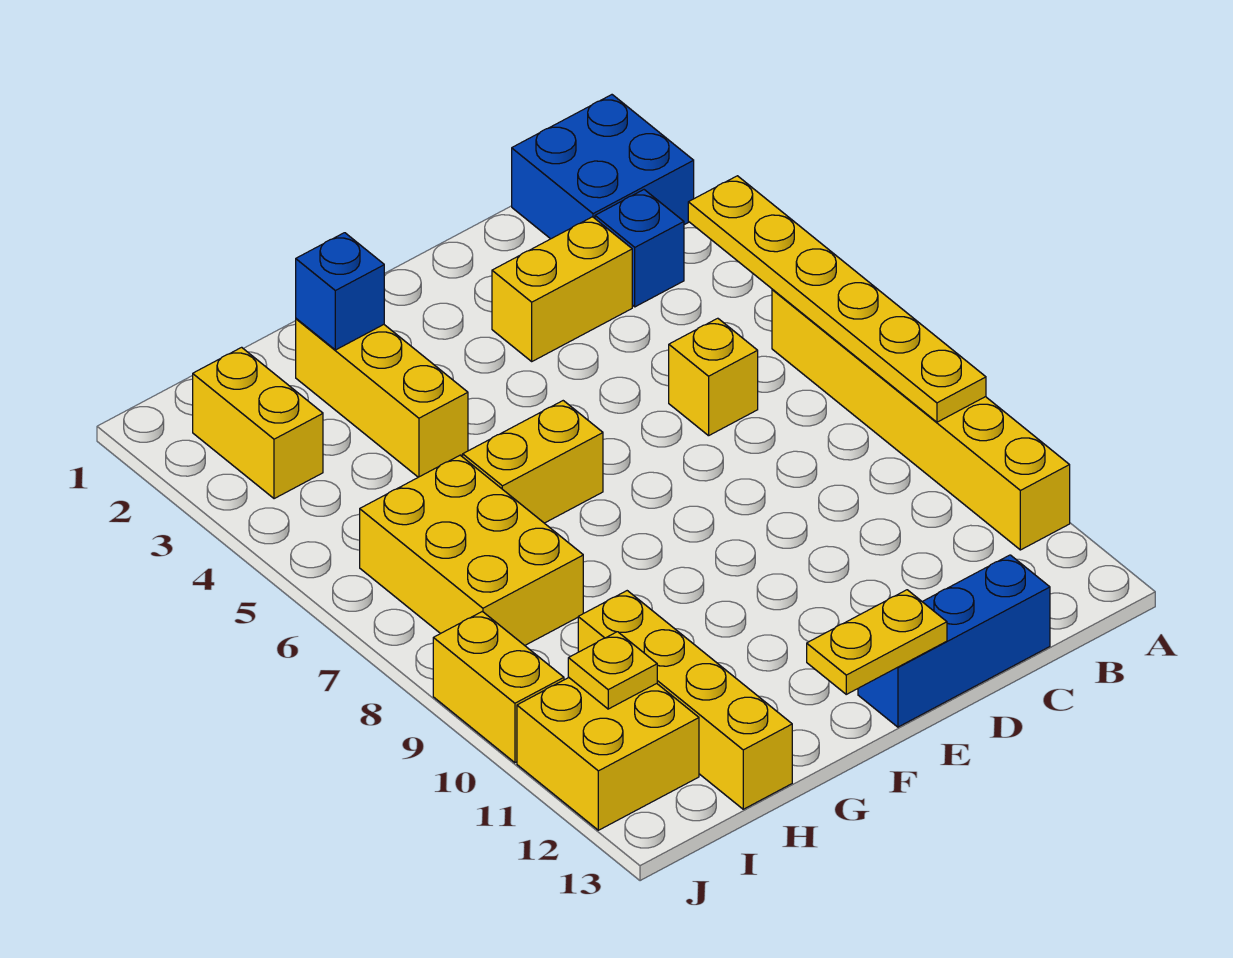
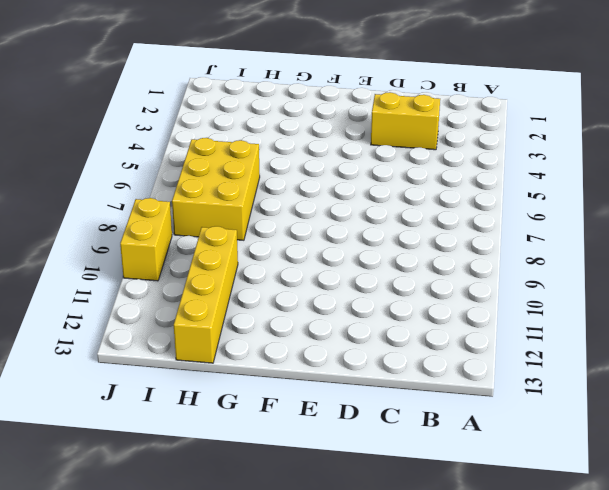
none -> blue 2x2 brick [512,95,694,239]
none -> yellow 1x6 brick [772,289,1070,550]
none -> blue 1x1 brick [595,190,684,307]

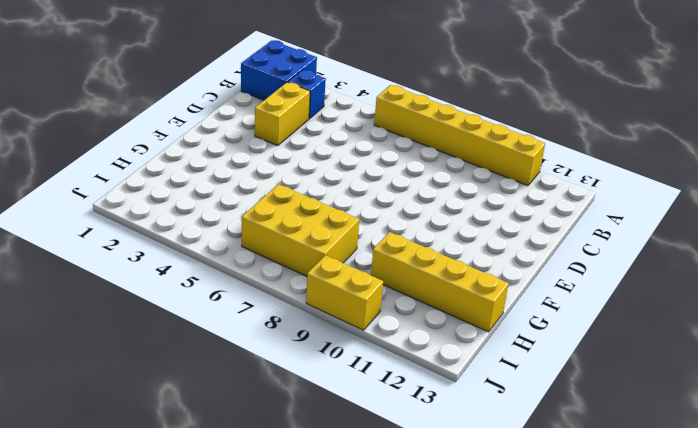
none -> yellow 1x1 brick [669,318,758,436]
none -> blue 1x3 brick [858,555,1050,727]
none -> yellow 1x2 brick [463,401,603,523]

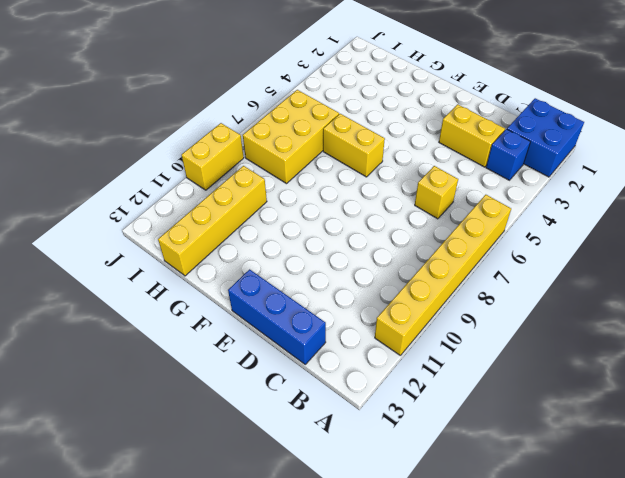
none -> yellow 1x3 brick [296,319,468,477]
none -> yellow 1x2 brick [193,347,323,499]
none -> yellow 2x2 brick [517,678,699,830]

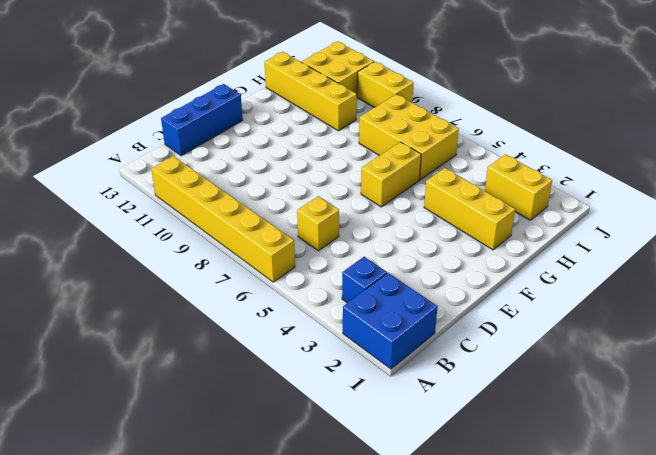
none -> yellow 1x2 brick [492,217,632,361]
none -> yellow 1x6 plate [688,176,986,422]
none -> yellow 1x2 plate [807,590,947,694]

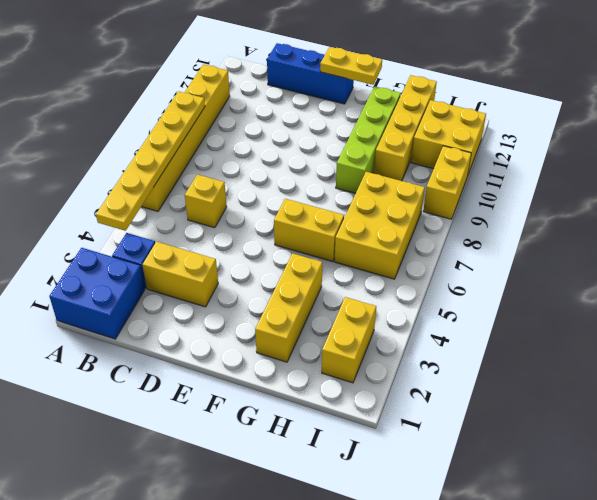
lime 1x4 brick [336,86,401,193] -> none
none -> blue 1x1 brick [296,233,384,350]
none -> yellow 1x1 plate [568,632,657,709]

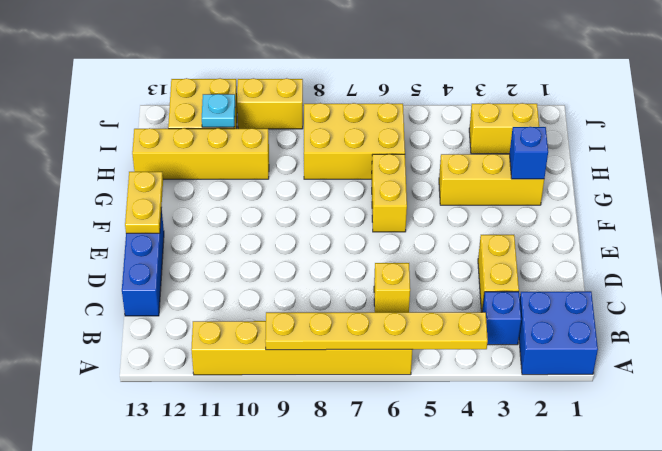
cyan 1x1 plate [202,94,235,127] -> yellow 1x1 plate [568,632,657,709]

